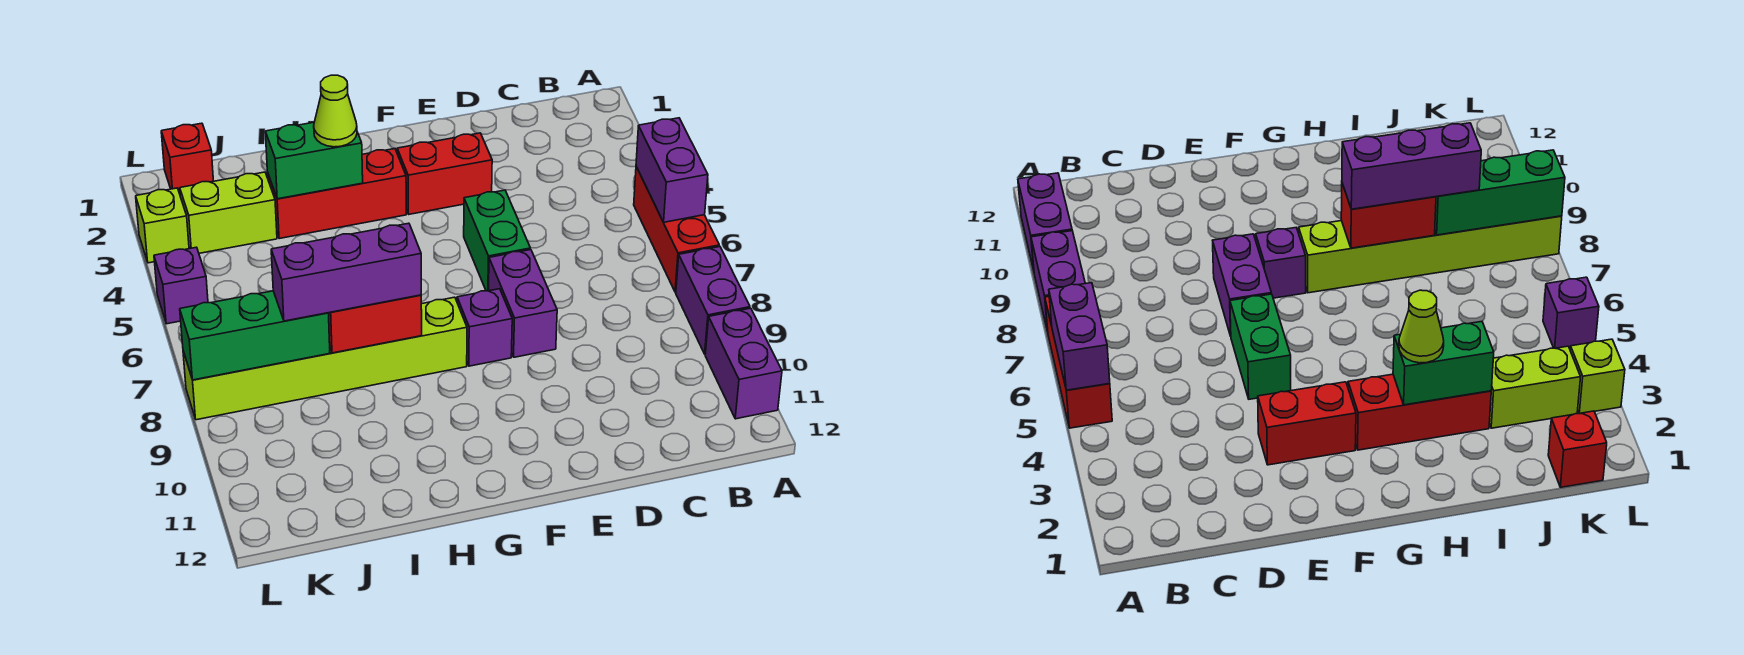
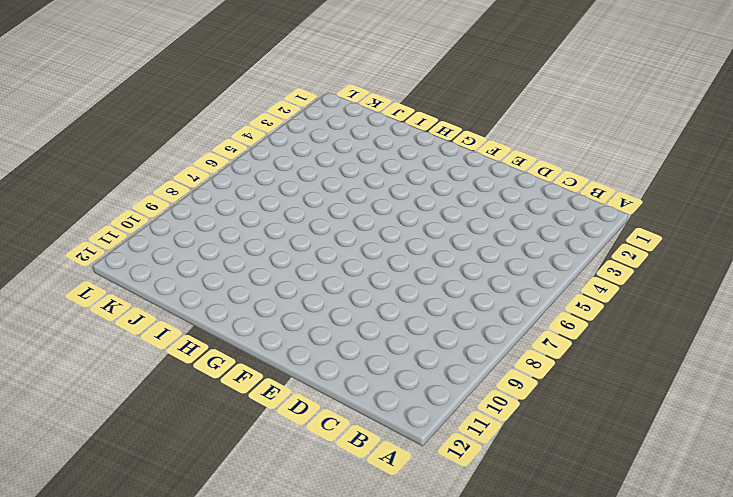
none -> red 1x3 brick [634,167,719,292]
none -> purple 1x2 brick [676,247,750,354]
none -> purple 1x2 brick [705,308,782,419]

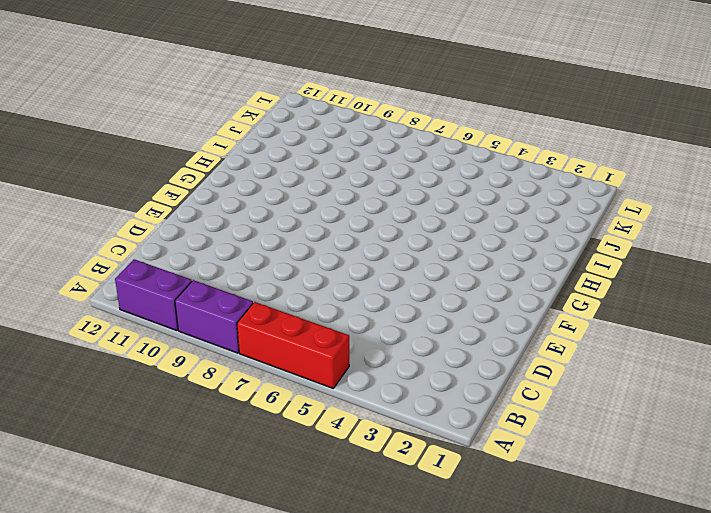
none -> red 1x2 brick [397,133,492,214]
none -> green 1x2 brick [464,190,530,291]
none -> purple 1x2 brick [489,250,557,357]

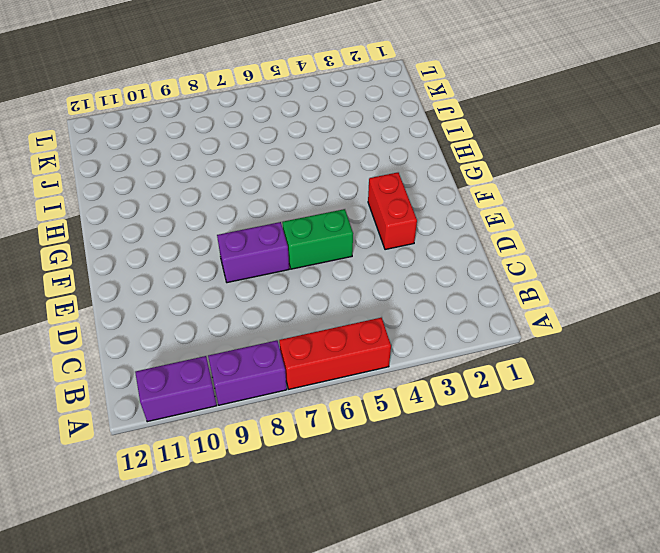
none -> purple 1x1 brick [457,289,512,366]
none -> red 1x3 brick [267,149,406,239]
none -> lime 1x6 brick [183,297,467,420]

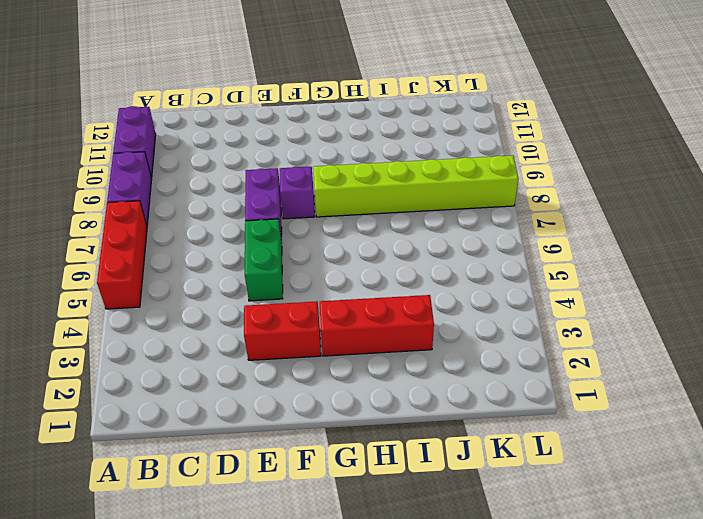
none -> lime 1x2 brick [180,172,277,253]
none -> red 1x1 brick [161,123,213,194]
none -> lime 1x1 brick [136,188,189,263]

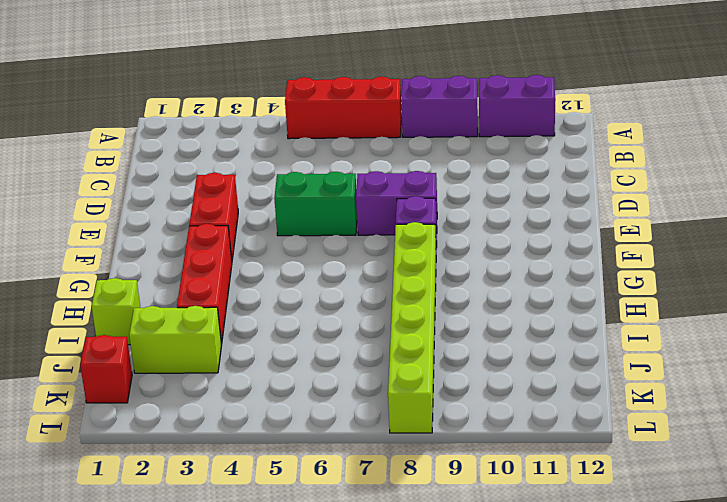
lime 1x1 brick [92,278,140,345] -> lime 1x1 brick moved to [136,188,189,263]
lime 1x2 brick [129,306,222,373] -> lime 1x2 brick turned to [180,172,277,253]
none -> purple 1x1 brick [154,247,208,324]
none -> purple 1x2 brick [636,118,708,222]
none -> green 1x2 brick [265,122,363,199]

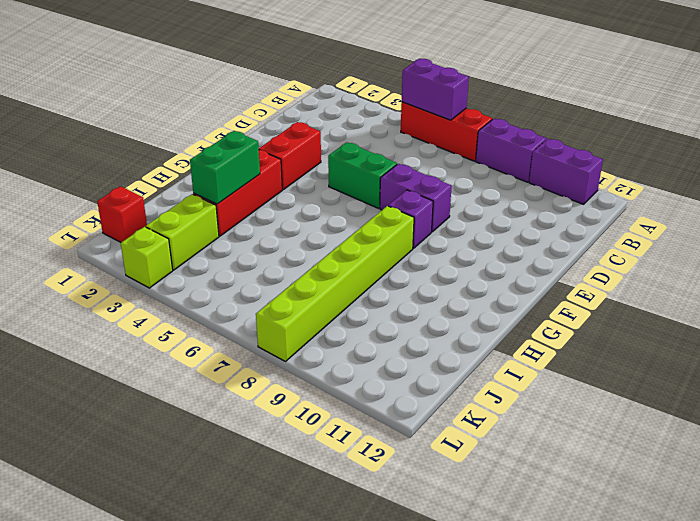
none -> purple 1x1 brick [154,247,208,324]
none -> red 1x2 brick [329,295,422,353]
none -> green 1x3 brick [180,291,330,380]

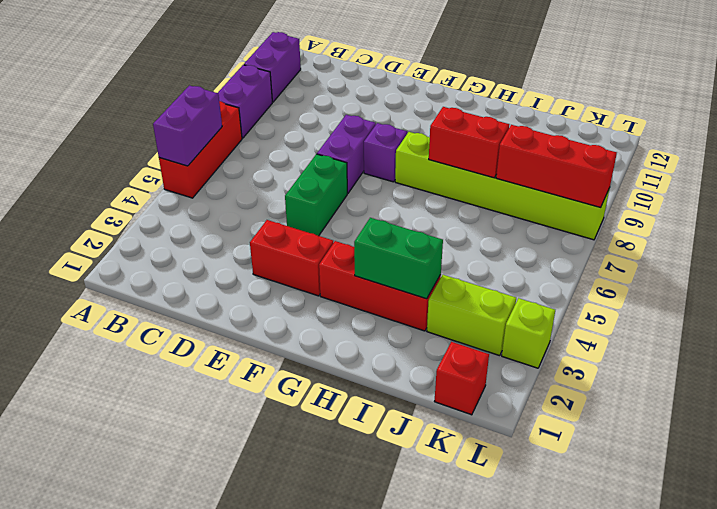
red 1x3 brick [496,125,617,208] -> green 1x3 brick [180,291,330,380]
none -> purple 1x1 brick [154,247,208,324]
none -> lime 1x1 cone [314,75,357,147]
none -> purple 1x3 brick [271,223,421,321]

